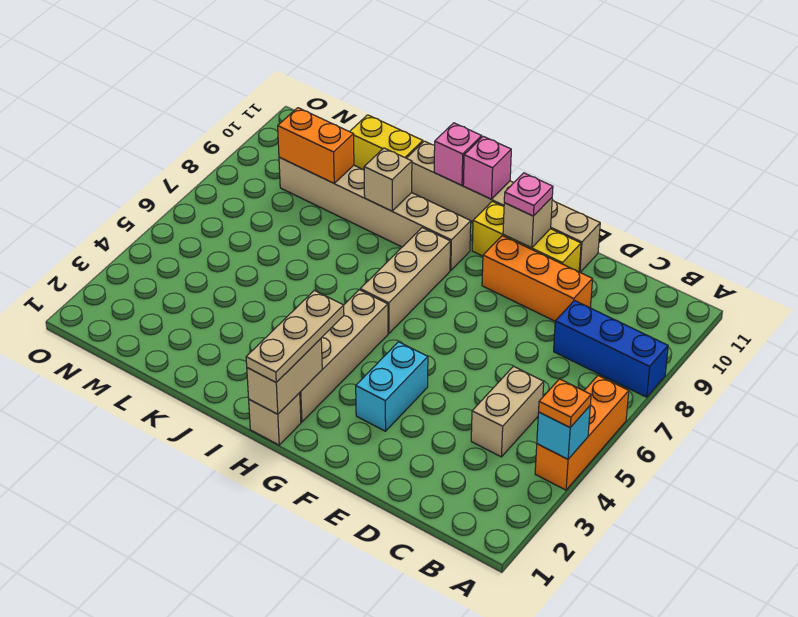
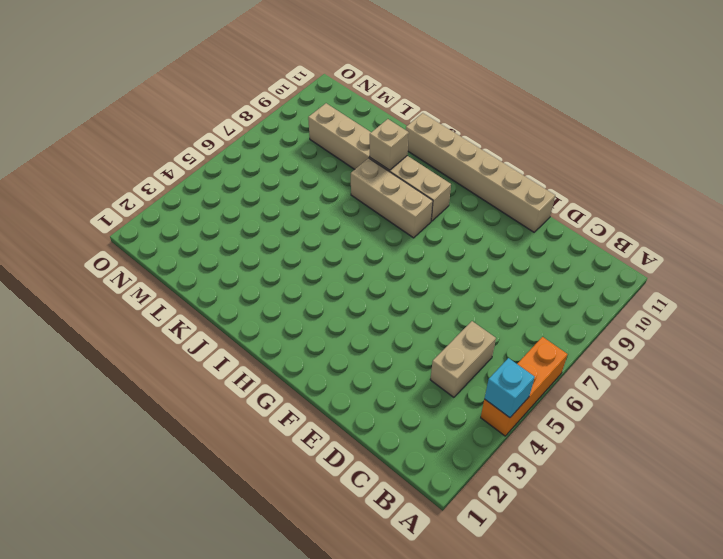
tan 1x3 brick [351,158,433,238] -> tan 1x3 brick turned to [360,228,450,333]
none -> blue 1x3 brick [554,301,668,397]
none -> orange 1x3 brick [482,236,592,321]
none -> yellow 1x3 brick [472,202,581,272]

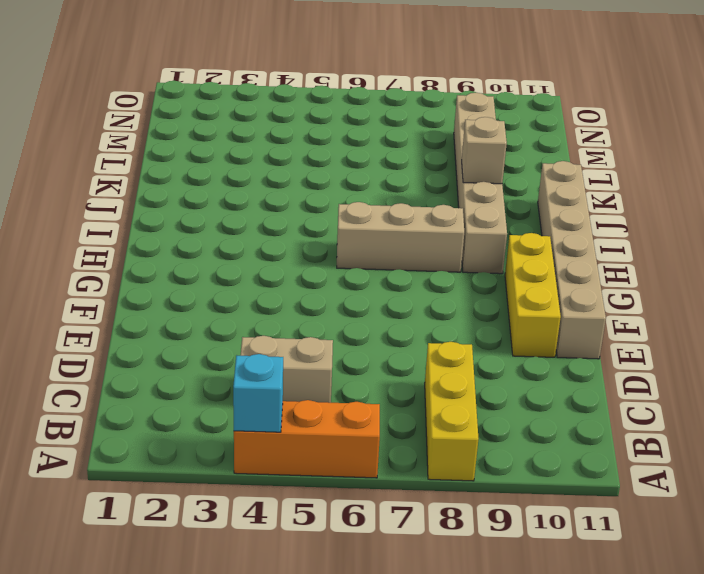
yellow 1x3 brick [425,342,479,481] -> blue 1x3 brick [554,301,668,397]
none -> orange 1x3 brick [482,236,592,321]
none -> cyan 1x2 brick [356,342,428,431]
none -> tan 1x1 brick [249,393,301,445]

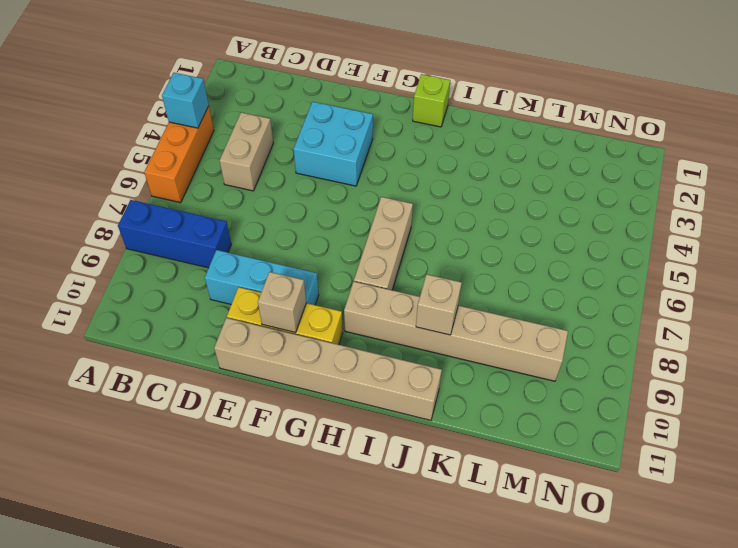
cyan 1x3 brick [205,250,319,305] -> orange 1x3 brick [482,236,592,321]
cyan 2x2 brick [294,102,373,186] -> cyan 1x2 brick [356,342,428,431]
lime 1x1 brick [413,74,450,127] -> tan 1x1 brick [249,393,301,445]
none -> tan 1x4 brick [300,290,388,422]
none -> yellow 1x2 brick [350,115,423,170]
none -> tan 1x2 brick [247,339,322,414]

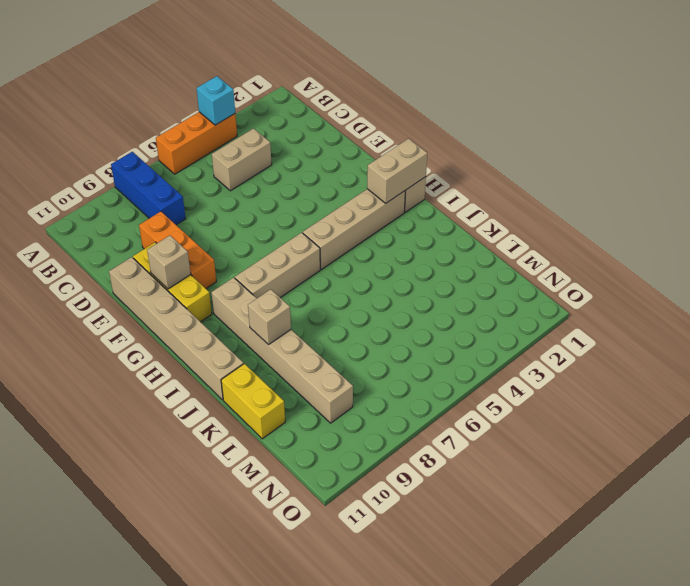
none -> cyan 1x2 brick [356,342,428,431]
none -> pink 1x1 brick [463,136,511,199]
none -> pink 1x1 brick [434,123,482,185]

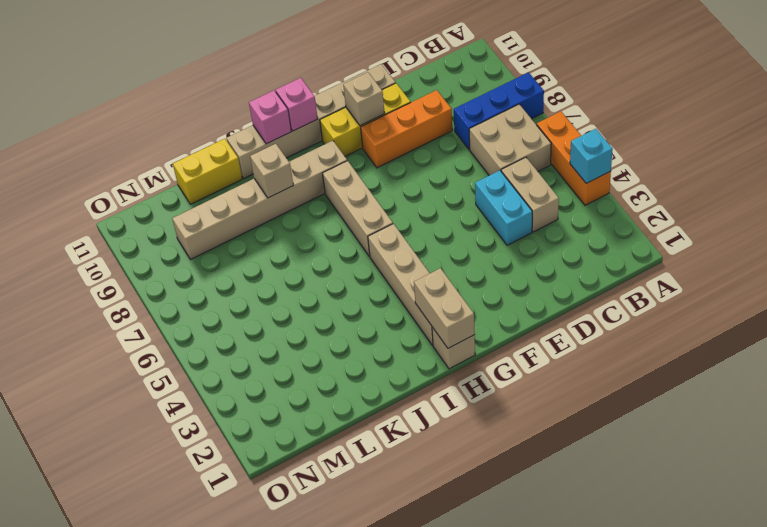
tan 2x2 brick [469,104,551,175] -> none
cyan 1x2 brick [475,170,532,245] -> cyan 1x2 brick moved to [356,342,428,431]
none -> orange 1x2 brick [278,108,354,183]
none -> orange 1x1 plate [539,379,591,427]
none -> pink 1x1 plate [504,173,553,216]

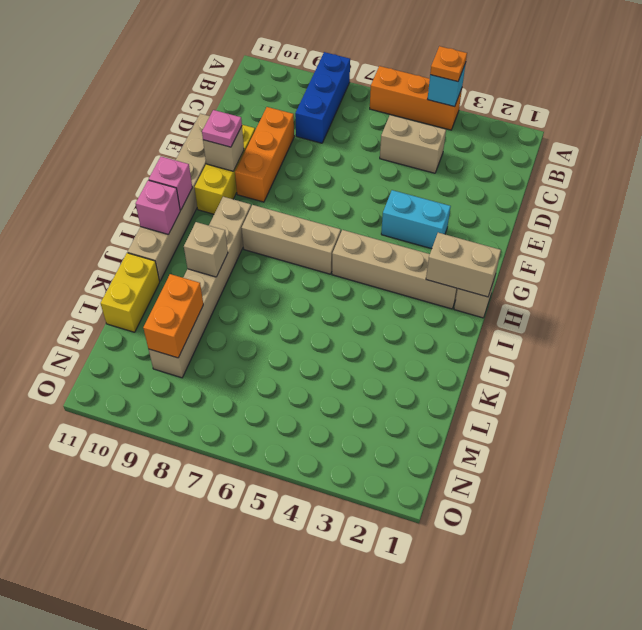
none -> tan 1x3 plate [246,290,344,382]

